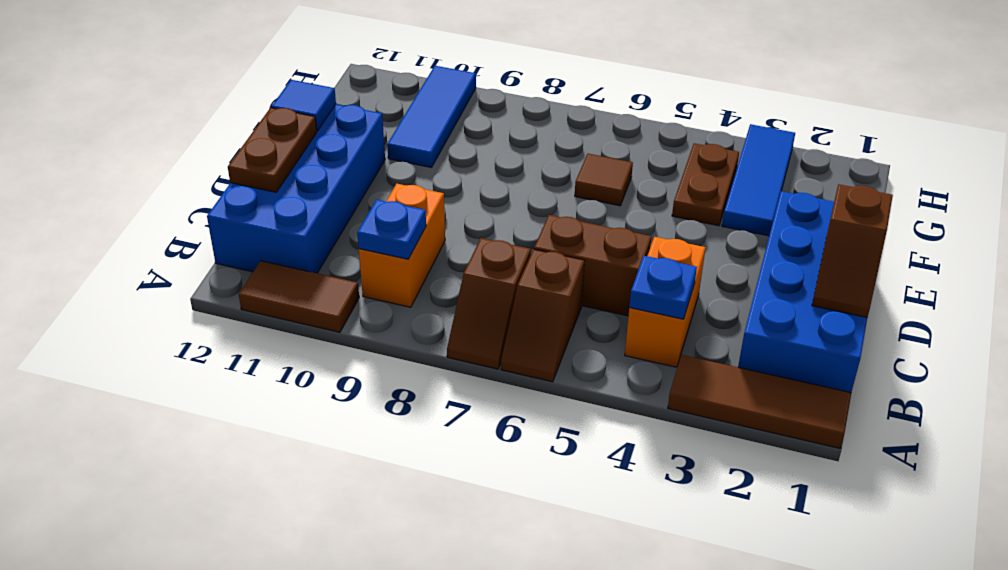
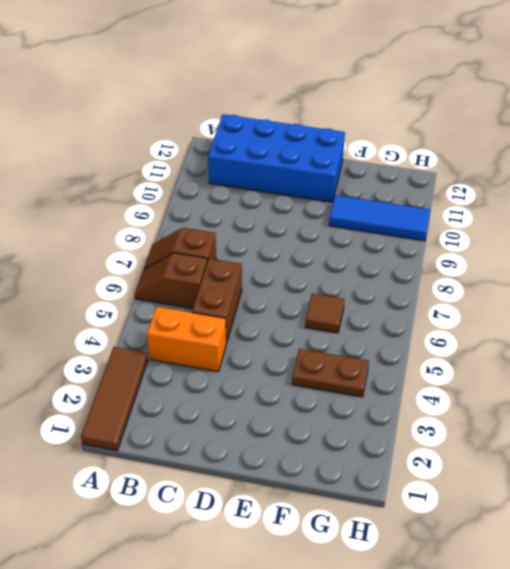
none -> brown 1x2 tile [239,261,359,332]
none -> blue 2x4 brick [738,191,867,393]
none -> orange 1x2 brick [359,184,445,307]

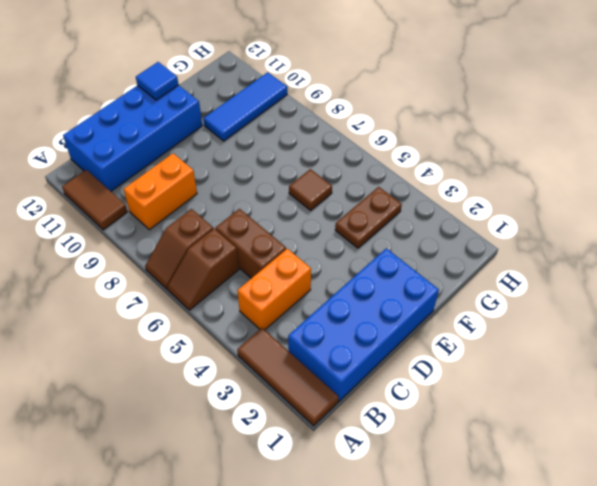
none -> blue 1x3 tile [722,124,795,236]
none -> blue 1x1 plate [629,256,697,319]
none -> blue 1x1 plate [357,200,426,259]

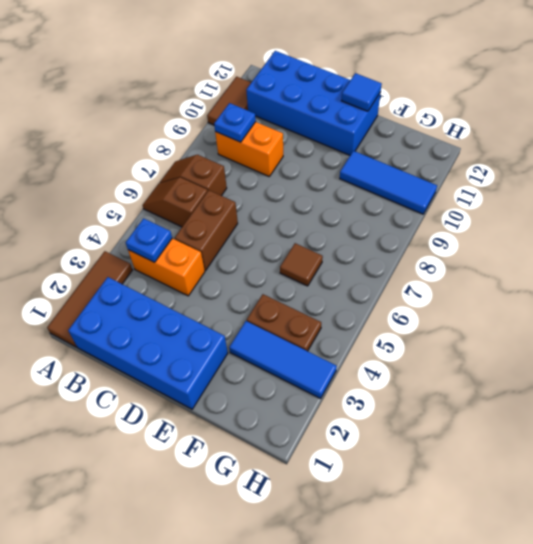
none -> brown 1x2 slope [812,184,893,317]
none -> brown 1x2 plate [228,108,317,192]

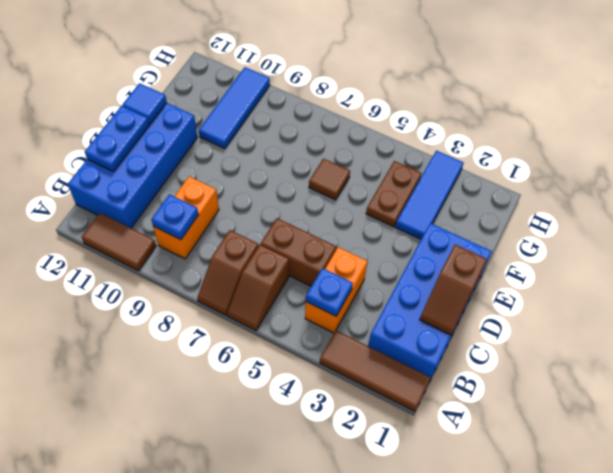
blue 1x2 plate [85,106,149,171] -> brown 1x2 plate [228,108,317,192]

